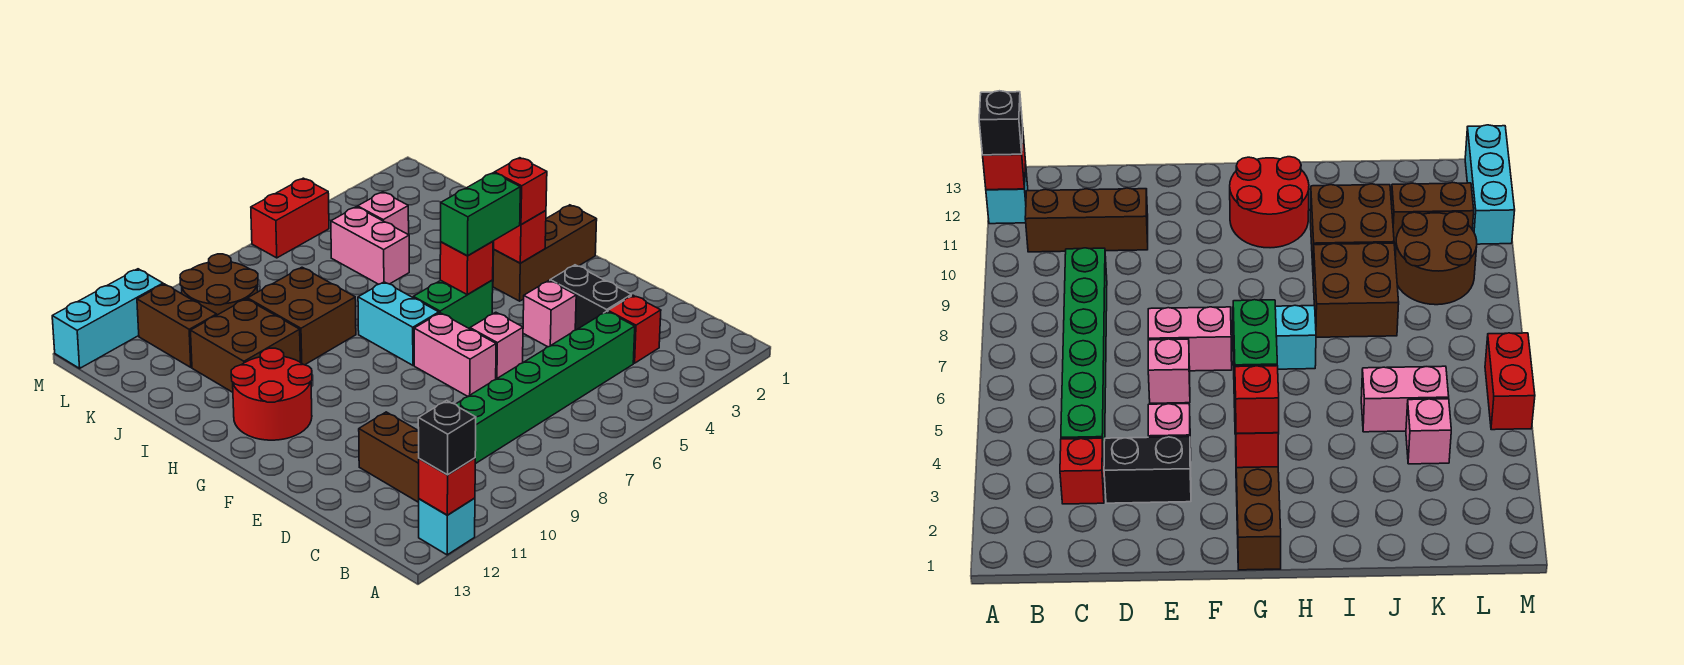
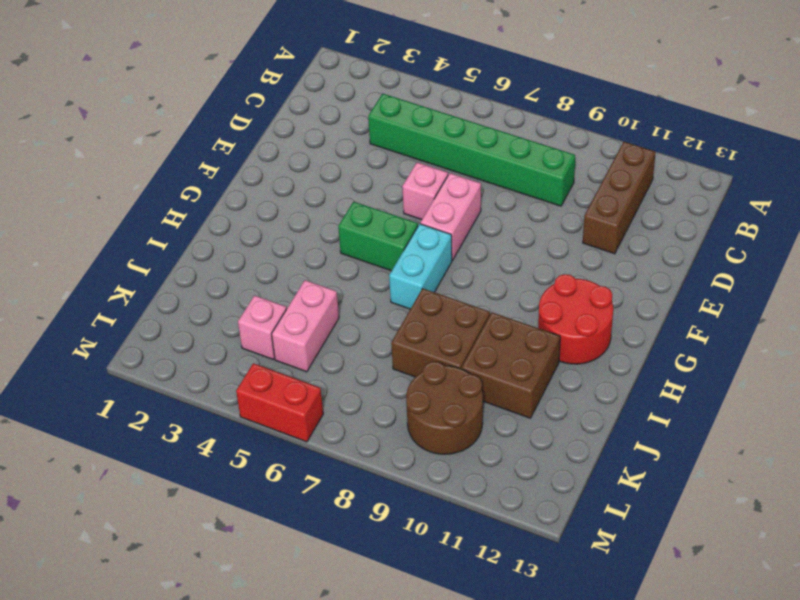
none -> cyan 1x1 brick [419,498,475,555]
none -> red 1x1 brick [608,295,661,363]
none -> black 1x2 brick [550,265,631,330]

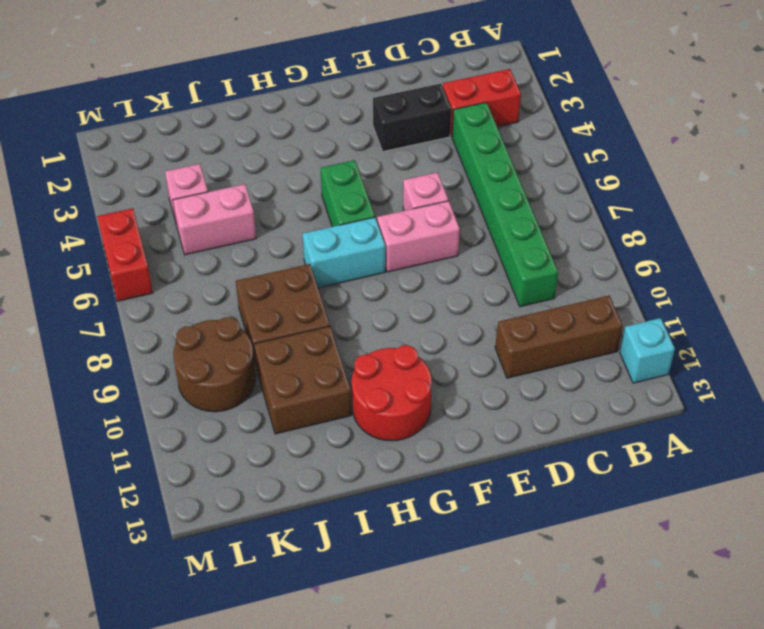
red 1x2 brick [443,69,521,136] -> red 1x1 brick [608,295,661,363]
none -> pink 1x1 brick [523,281,576,347]
none -> brown 1x3 brick [493,205,597,301]
none -> brown 1x2 brick [137,284,217,367]

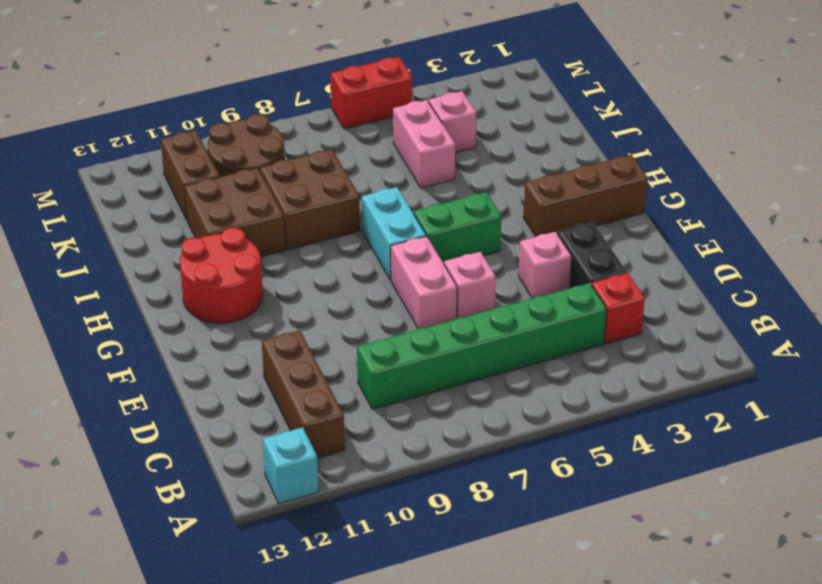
none -> cyan 1x3 brick [52,269,163,368]
none -> red 1x1 brick [419,458,475,515]
none -> red 1x1 brick [494,211,546,263]

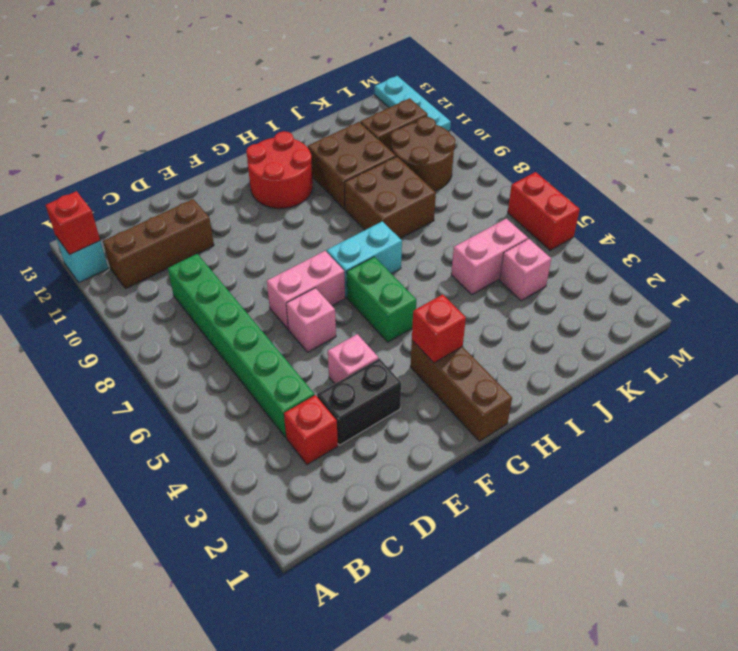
cyan 1x3 plate [375,76,451,131] -> cyan 1x3 brick [52,269,163,368]
none -> red 1x1 brick [440,242,493,295]
none -> black 1x1 brick [418,401,476,475]
none -> red 1x1 brick [495,158,547,225]

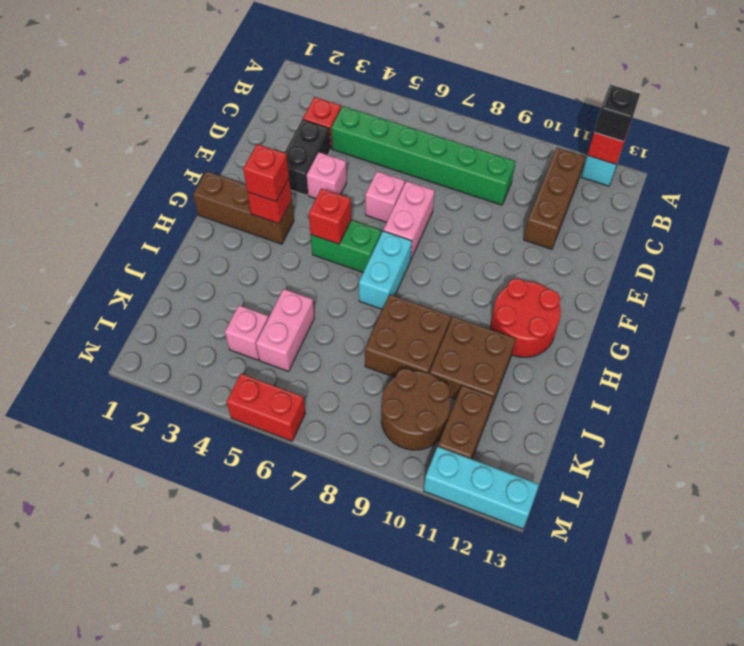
none -> green 1x2 brick [441,173,520,256]

